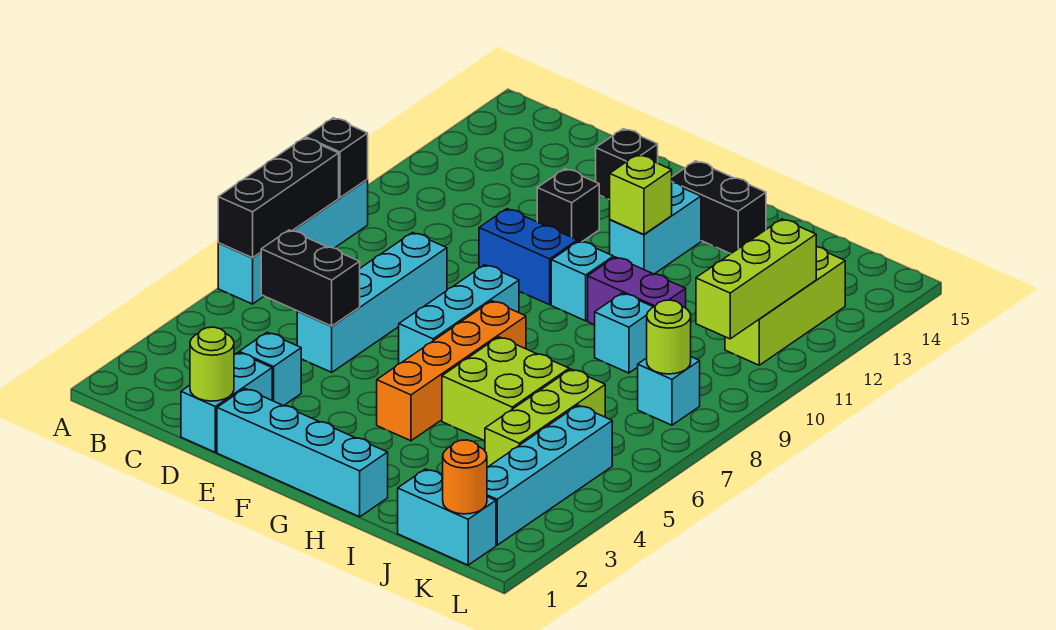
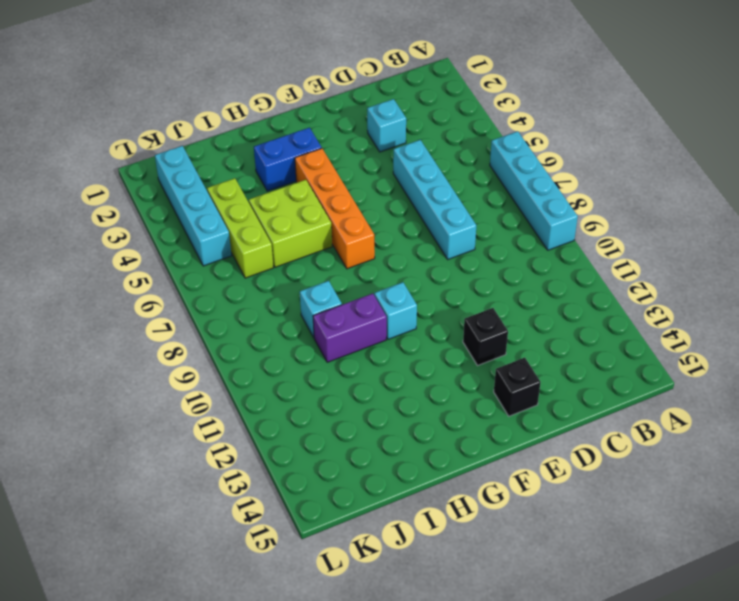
blue 1x2 brick [254,128,322,191] -> blue 1x2 brick moved to [479,209,577,305]
none -> cyan 1x2 brick [181,353,272,452]
none -> cyan 1x4 brick [217,389,388,517]
none -> cyan 1x3 brick [399,265,519,364]

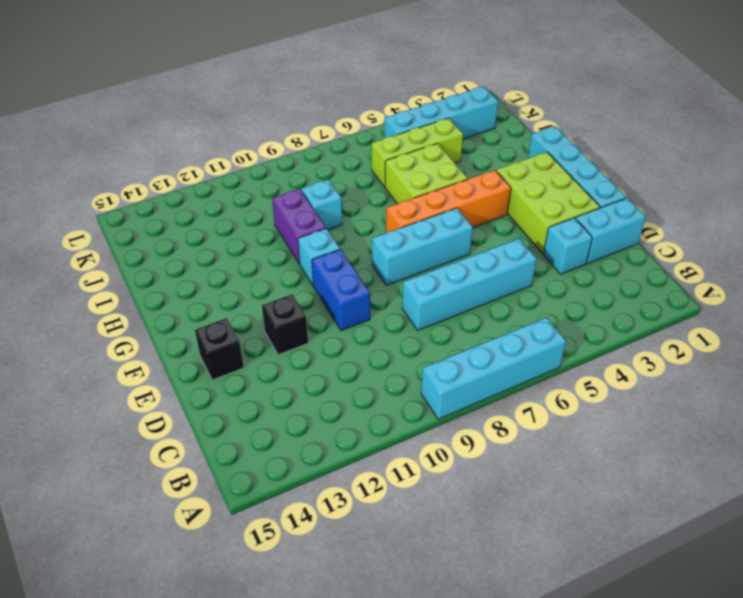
lime 2x3 brick [496,152,600,253] -> none
none -> cyan 1x2 brick [610,182,701,274]
none -> black 1x2 brick [672,161,766,254]
none -> cyan 1x2 brick [398,469,496,565]

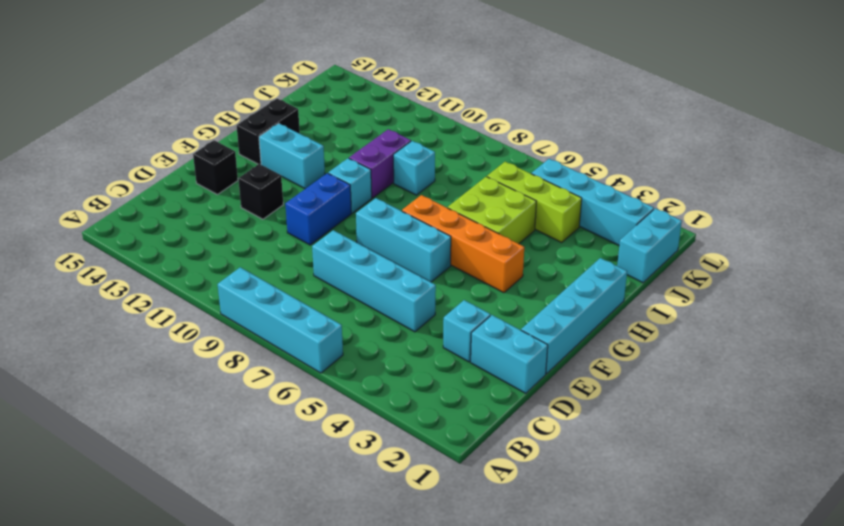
none -> cyan 1x1 brick [638,357,700,425]
none -> lime 1x3 brick [725,247,845,365]
none -> black 1x3 brick [218,138,339,258]

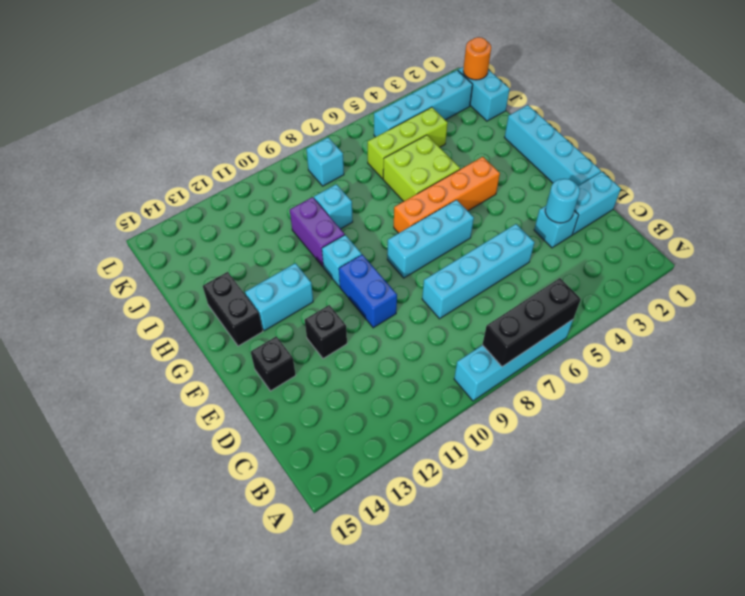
cyan 1x1 round brick [545,179,580,223] -> none
none -> lime 1x3 brick [725,247,845,365]
none -> black 1x1 brick [306,118,368,198]
none -> black 1x2 brick [261,230,360,326]

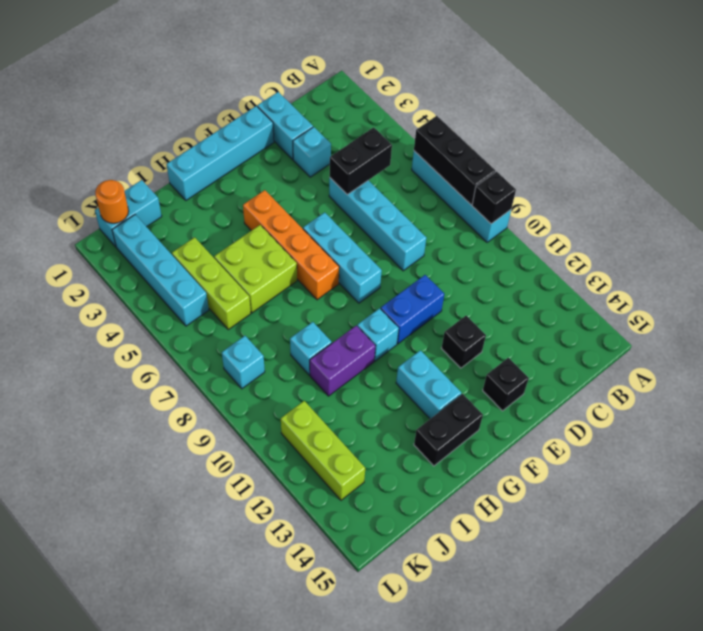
none -> lime 1x1 round brick [190,327,234,401]
none -> lime 1x1 brick [610,155,672,234]
none -> lime 1x1 round brick [647,300,691,374]

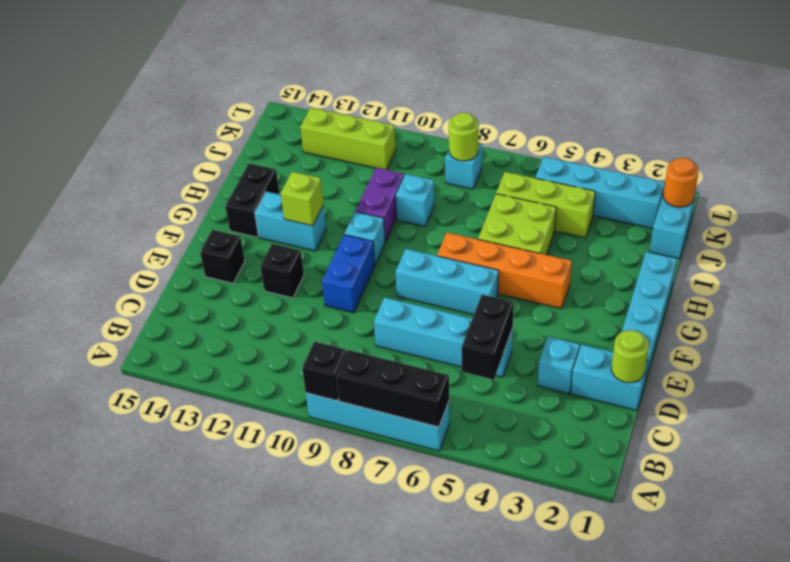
none -> lime 1x3 brick [696,219,816,339]

